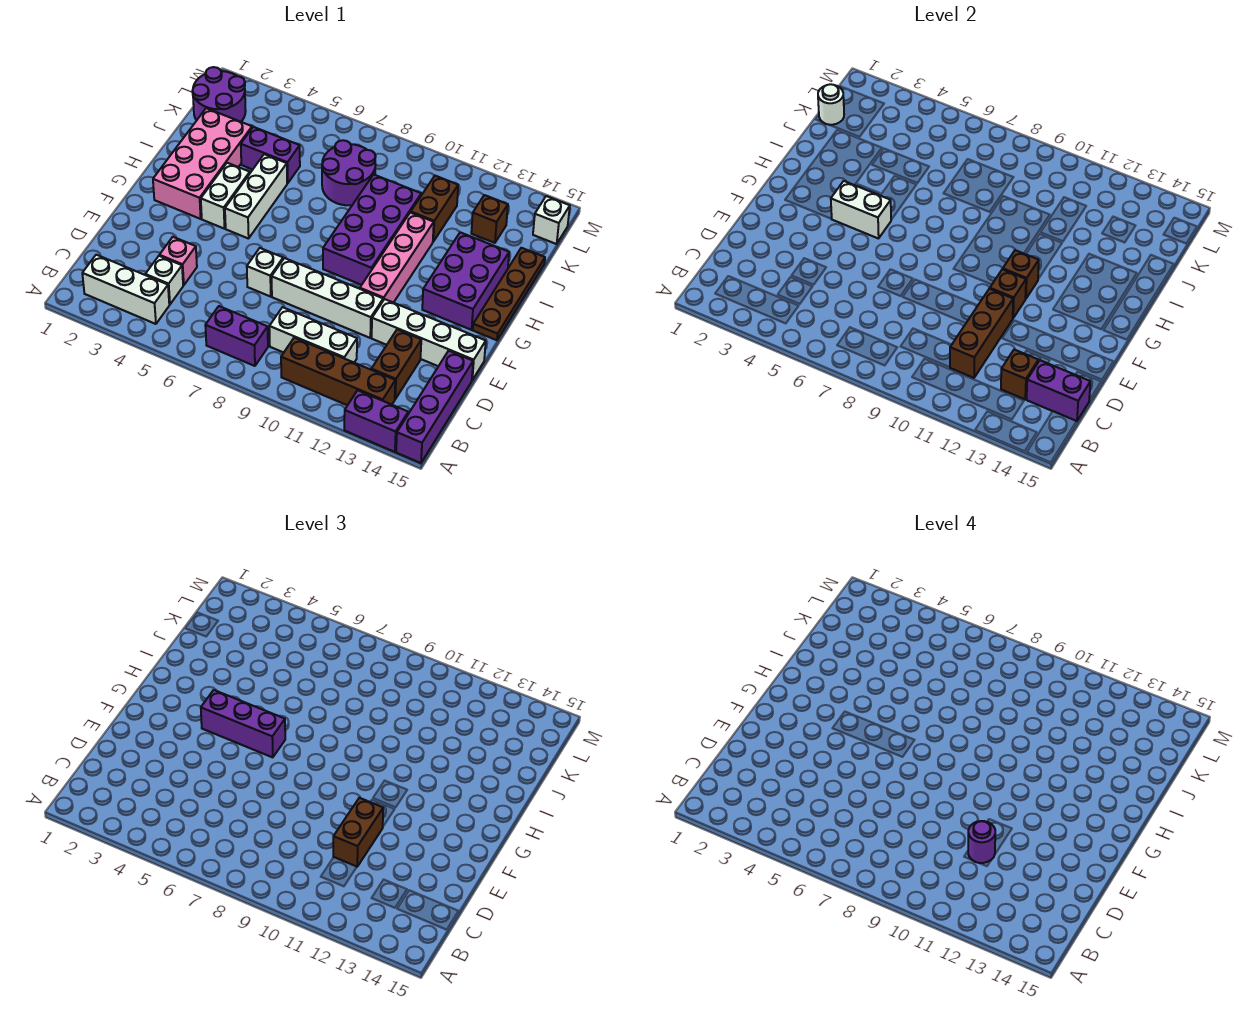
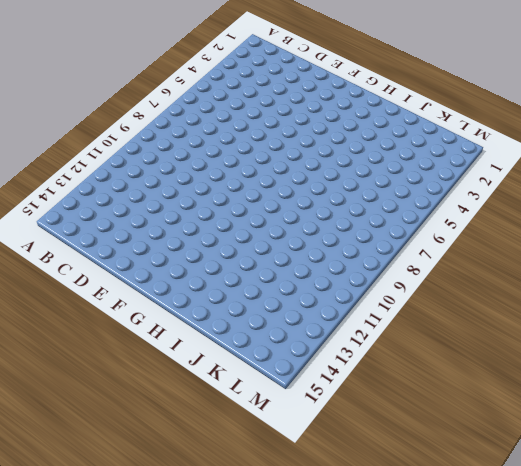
none -> purple 1x2 brick [344,390,408,452]
none -> purple 1x4 brick [396,351,473,463]
none -> white 1x3 brick [82,255,169,324]
none -> purple 1x2 brick [205,306,268,366]

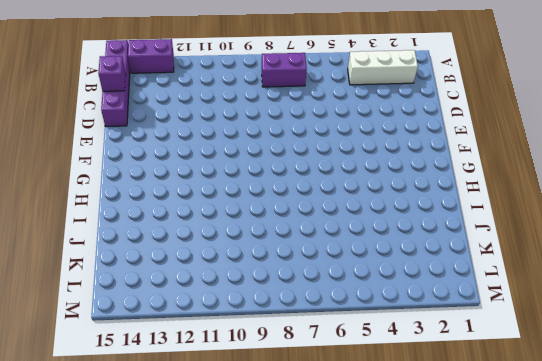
purple 1x1 brick [98,56,126,91] -> purple 1x2 brick [1027,360,1090,421]
none -> brown 1x4 brick [281,338,395,405]
none -> white 1x1 brick [145,256,183,304]
none -> white 1x3 brick [269,307,357,362]
none -> brown 1x2 brick [371,329,421,399]

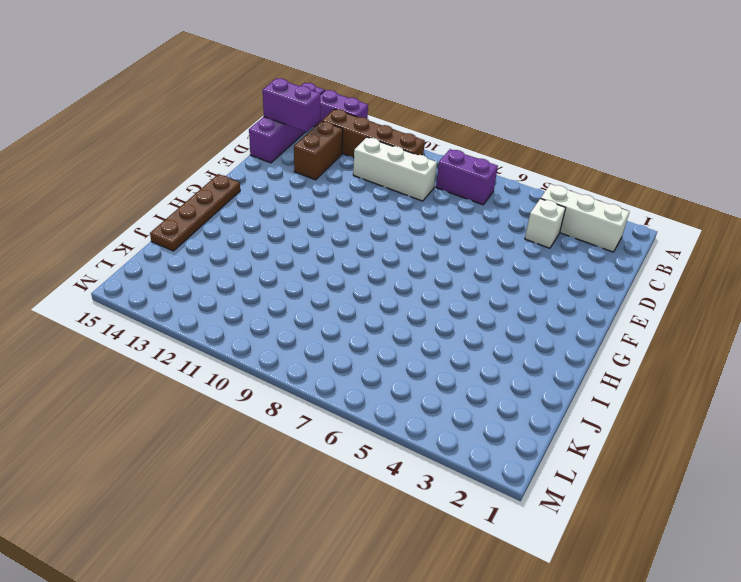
none -> pink 1x1 brick [159,237,197,285]
none -> white 1x1 brick [247,248,283,297]
none -> white 1x4 brick [272,258,383,338]
none -> white 1x4 brick [372,299,486,380]

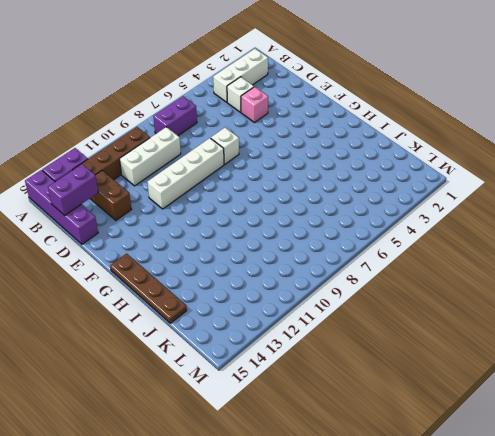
none -> white 1x4 brick [372,299,486,380]
none -> pink 1x4 brick [360,212,434,303]
none -> pink 2x4 brick [153,108,252,219]
none -> white 1x2 brick [201,163,250,229]

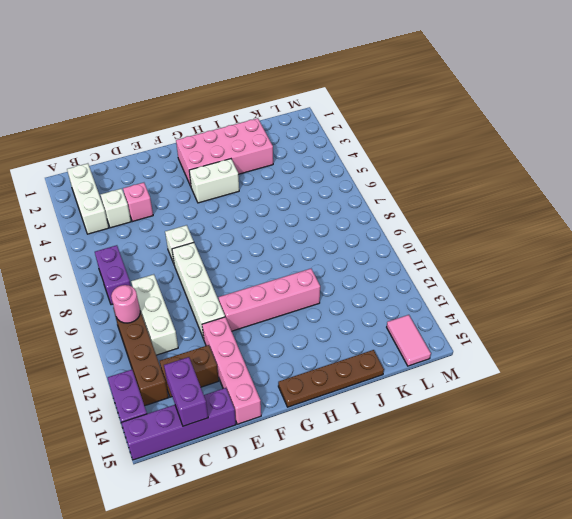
pink 1x1 round brick [111,285,140,323] -> none
pink 1x4 brick [202,317,261,424] -> white 1x4 brick [372,299,486,380]
pink 1x2 tile [387,315,431,366] -> white 1x1 brick [533,196,570,244]
none -> white 1x3 brick [225,154,287,239]
none -> purple 2x4 brick [323,175,421,285]
none -> purple 2x3 brick [422,232,509,330]
none -> purple 1x2 brick [241,127,300,183]

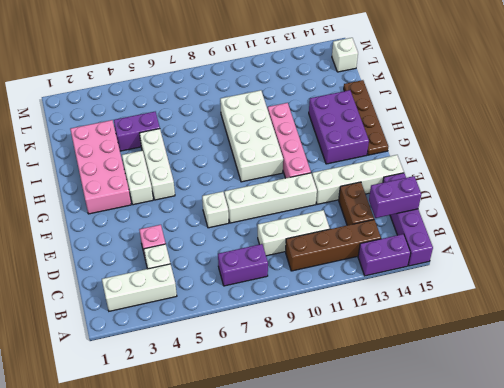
white 2x4 brick [220,90,283,182] -> purple 2x4 brick [323,175,421,285]
none -> purple 2x2 round brick [322,140,376,205]
none -> brown 1x2 brick [411,176,458,242]
none -> purple 2x2 round brick [192,67,246,122]
none -> brown 1x1 brick [471,195,508,243]

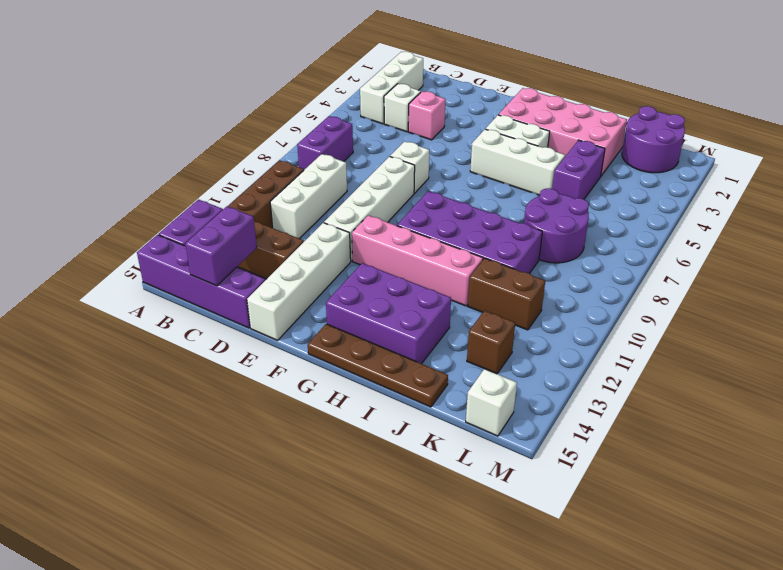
none -> brown 1x3 brick [950,289,1013,378]
none -> brown 1x1 brick [1001,350,1038,399]
none -> brown 1x1 brick [990,269,1026,318]
none -> white 1x2 brick [831,181,891,239]

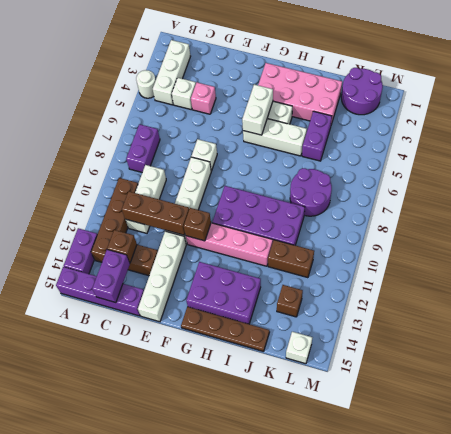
white 1x1 round brick [136,70,156,98] -> white 1x1 round brick moved to [818,84,844,125]
none -> brown 1x1 brick [1003,250,1039,299]
none -> brown 1x2 brick [333,798,383,867]
none -> purple 1x3 brick [201,690,285,757]
none -> purple 1x1 round brick [968,821,995,863]

